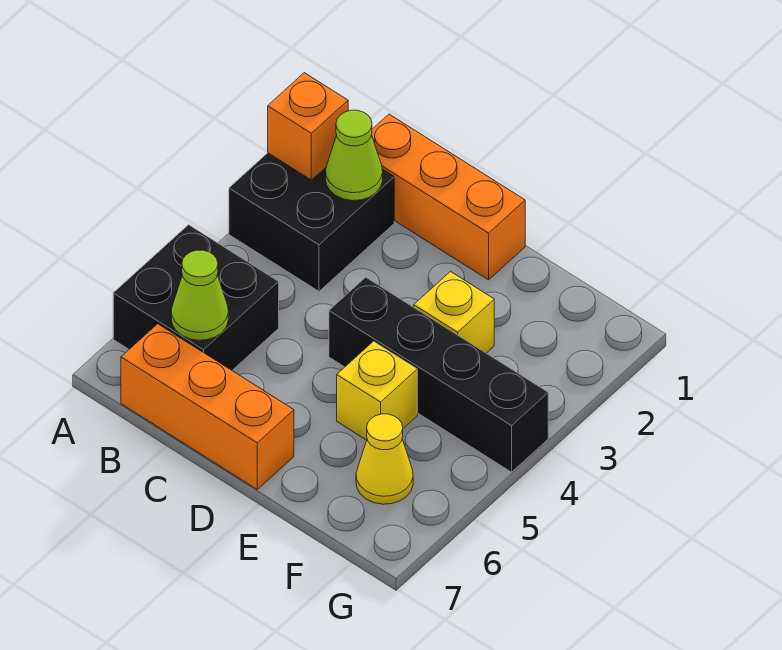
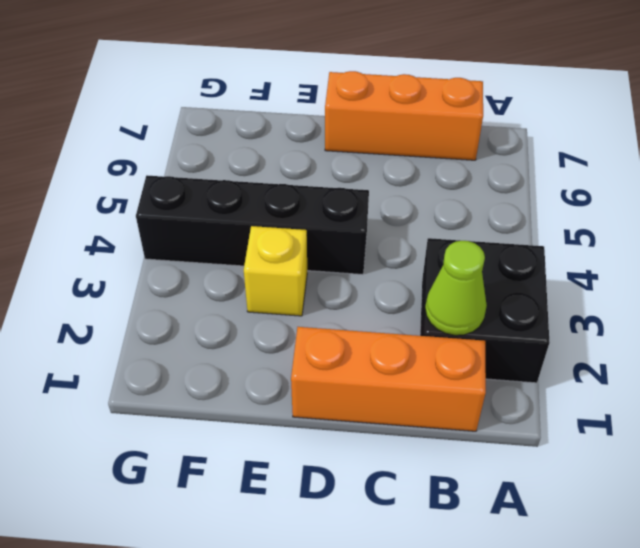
none -> black 2x2 brick [113,225,279,370]
none -> yellow 1x1 brick [337,341,417,440]

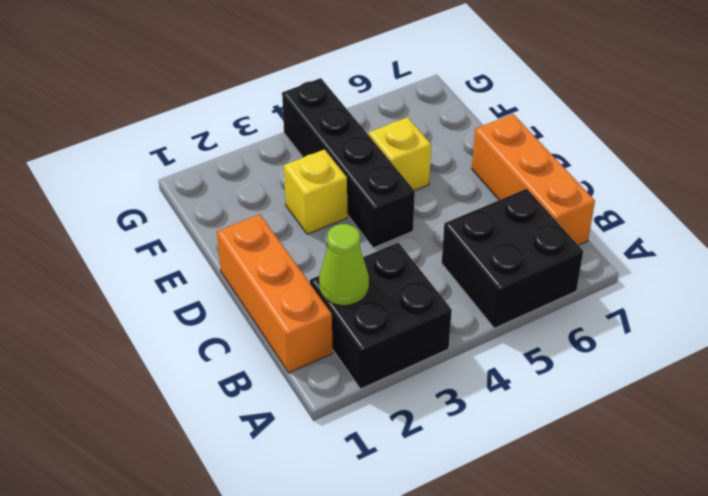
none -> yellow 1x1 cone [356,414,413,504]
none -> orange 1x1 brick [268,73,348,180]

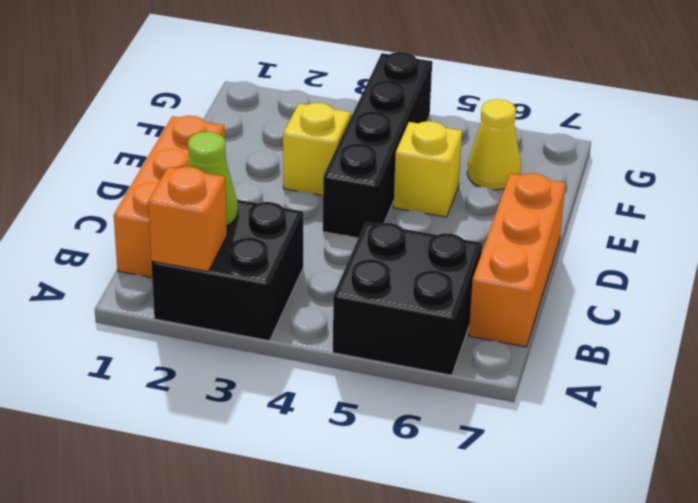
none -> lime 1x1 cone [171,250,228,340]

